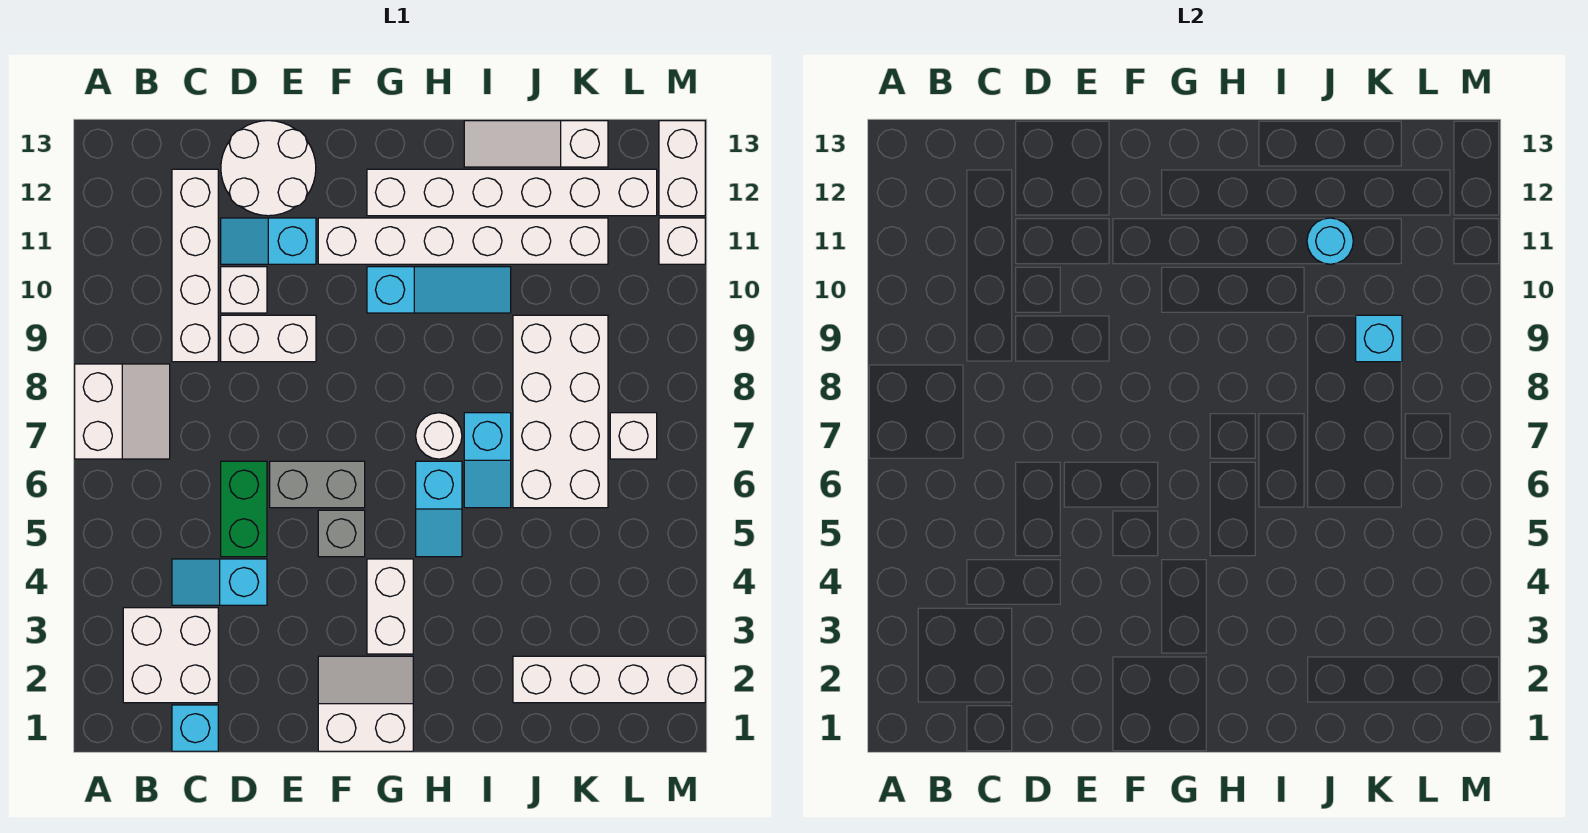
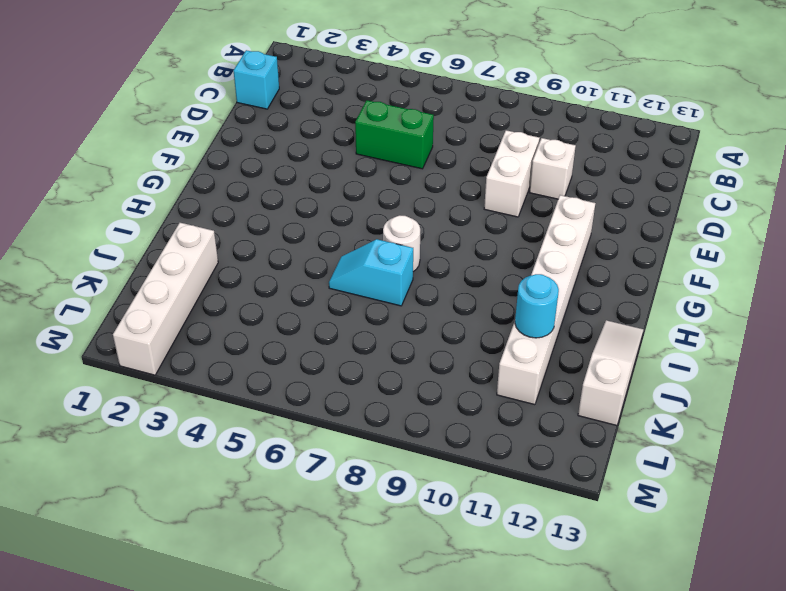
none -> white 2x2 slope [75,364,170,459]
none -> white 2x2 brick [123,608,218,703]
none -> cyan 1x2 slope [172,559,267,605]

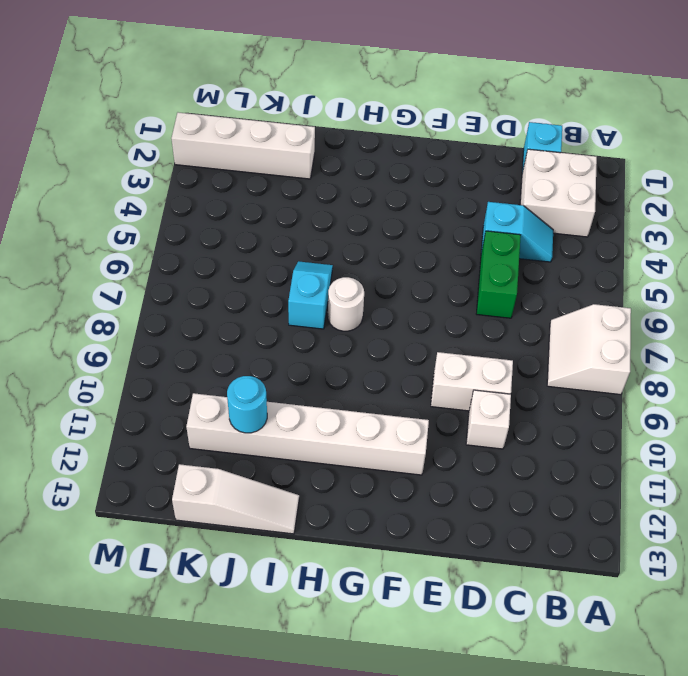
none -> white 1x4 brick [172,169,218,362]
none -> cyan 1x2 slope [221,218,316,264]
none -> white 2x2 round brick [221,121,316,216]

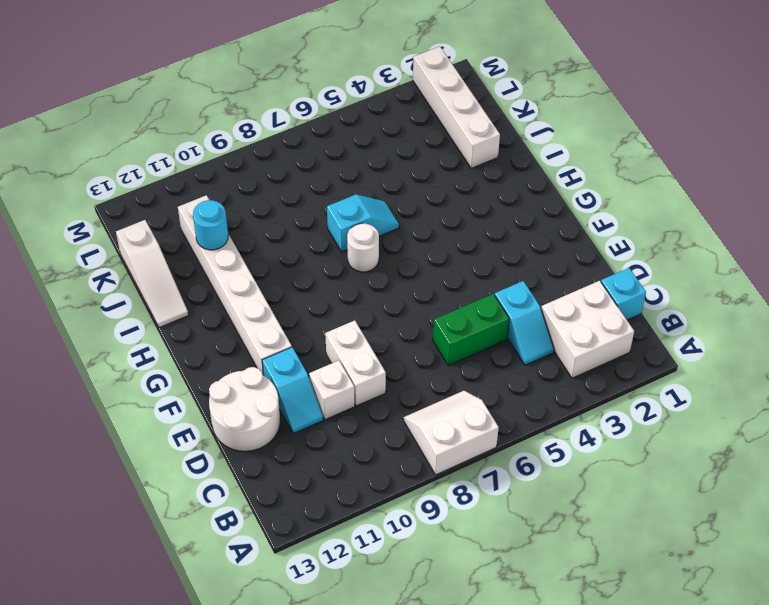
none -> white 1x4 brick [172,169,218,362]
none -> grey 1x2 brick [270,461,365,508]
none -> white 2x2 slope [318,656,413,751]

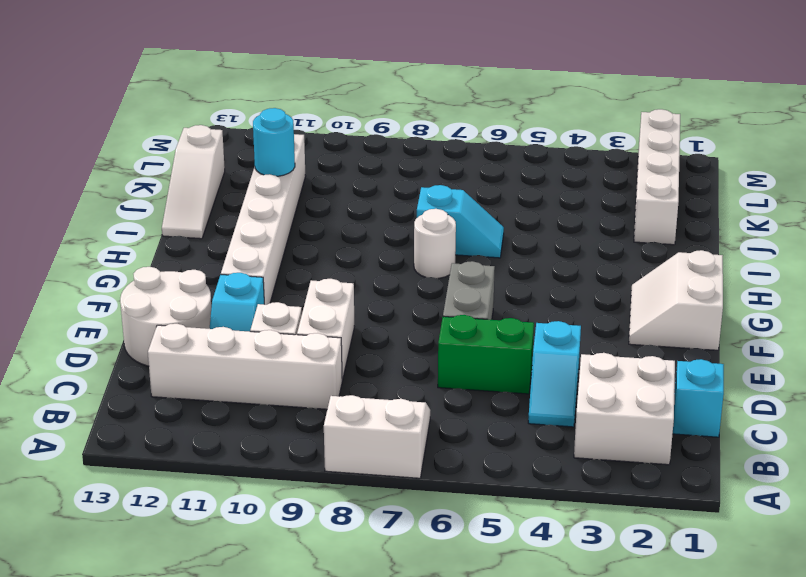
none -> grey 1x1 brick [318,510,365,557]
none -> white 1x2 brick [367,559,413,654]
none -> cyan 1x3 slope [367,267,511,313]

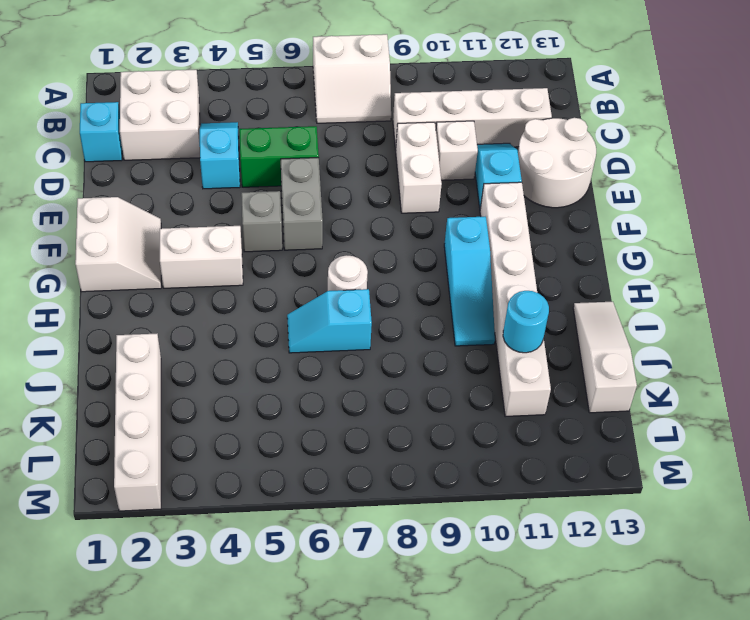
none -> white 1x6 brick [367,169,657,216]
none -> cyan 1x2 slope [416,461,462,557]
none -> white 2x4 brick [513,315,608,508]

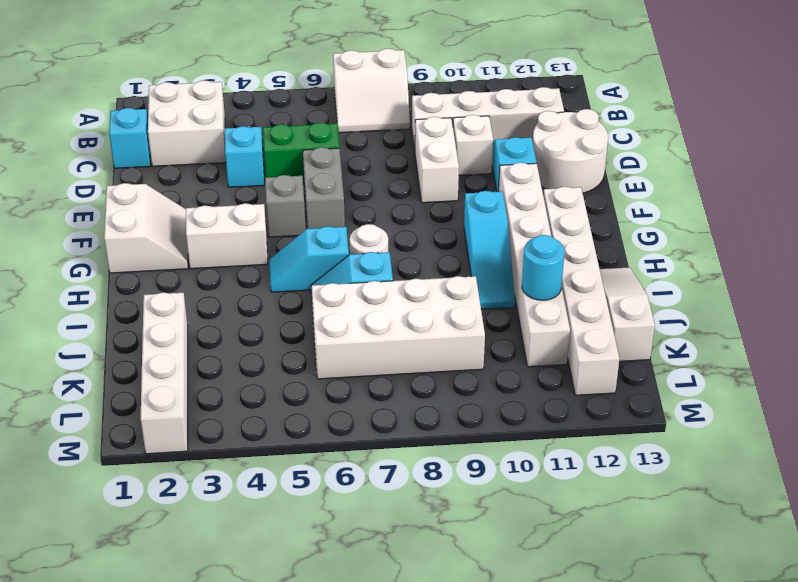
none -> white 1x1 brick [610,413,657,459]
none -> white 1x1 brick [659,218,705,264]
none -> white 1x2 brick [659,121,705,216]

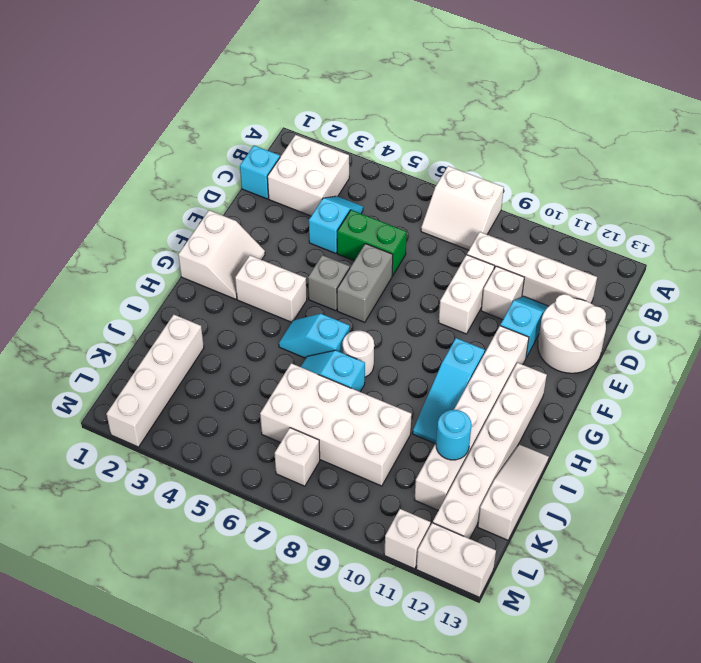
none -> cyan 1x1 brick [1356,315,1402,362]

